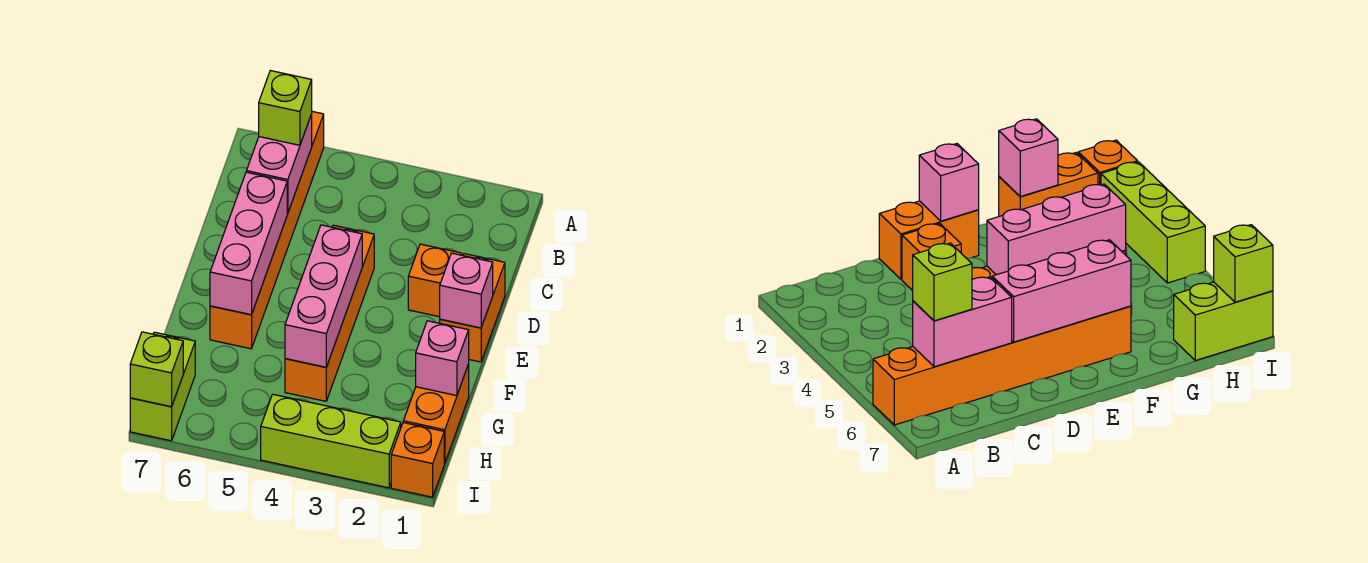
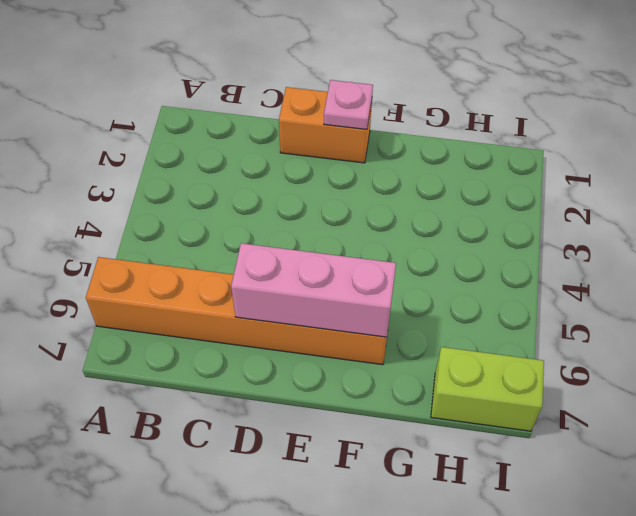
pink 1x1 plate [324,80,373,129] -> pink 1x1 brick [440,253,493,328]
none -> orange 1x1 brick [408,244,461,317]
none -> orange 1x4 brick [285,225,374,401]
none -> orange 1x2 brick [403,364,469,463]

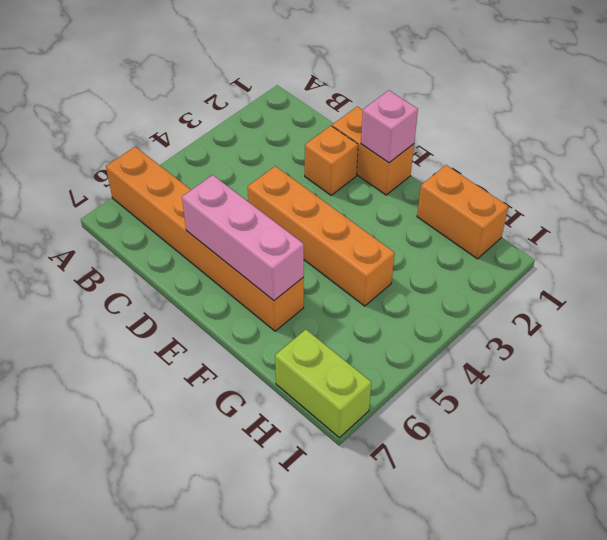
none -> orange 1x1 brick [391,423,444,497]
none -> lime 1x3 brick [261,394,401,488]
none -> pink 1x2 brick [246,114,312,213]

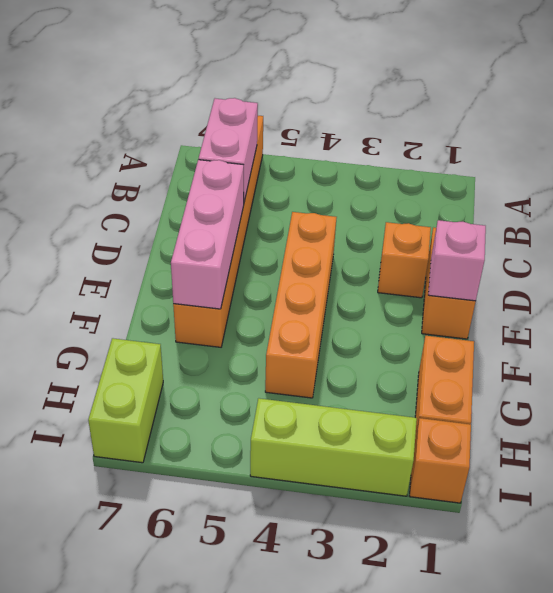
none -> pink 1x3 brick [285,225,362,367]
none -> pink 1x1 brick [416,321,469,396]
none -> lime 1x1 brick [130,332,183,407]

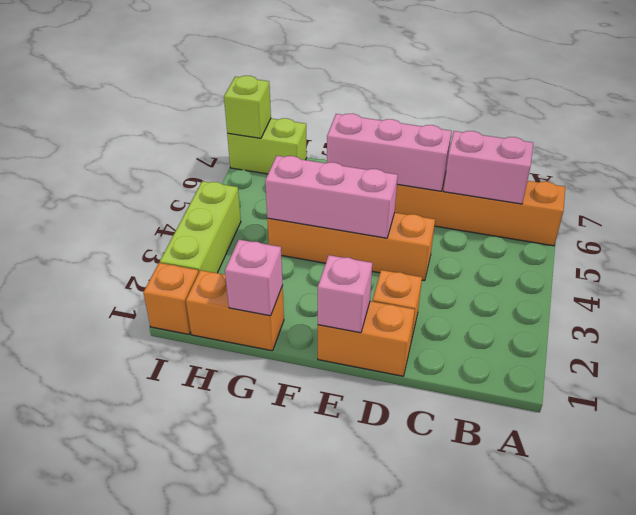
none -> lime 1x1 brick [259,71,312,145]

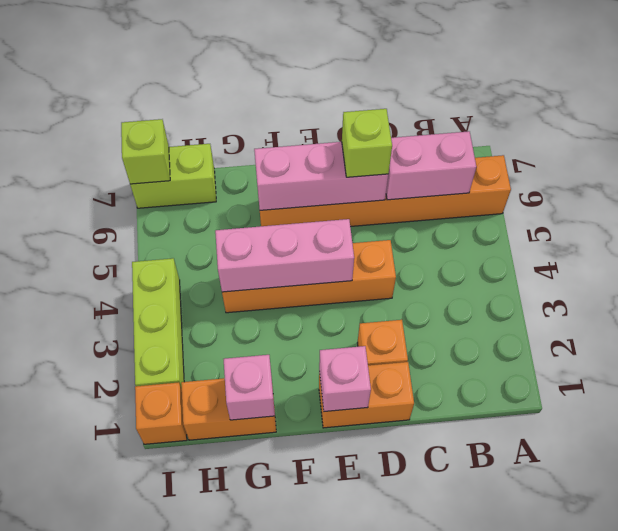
lime 1x1 brick [342,109,392,177] -> lime 1x1 brick moved to [259,71,312,145]

